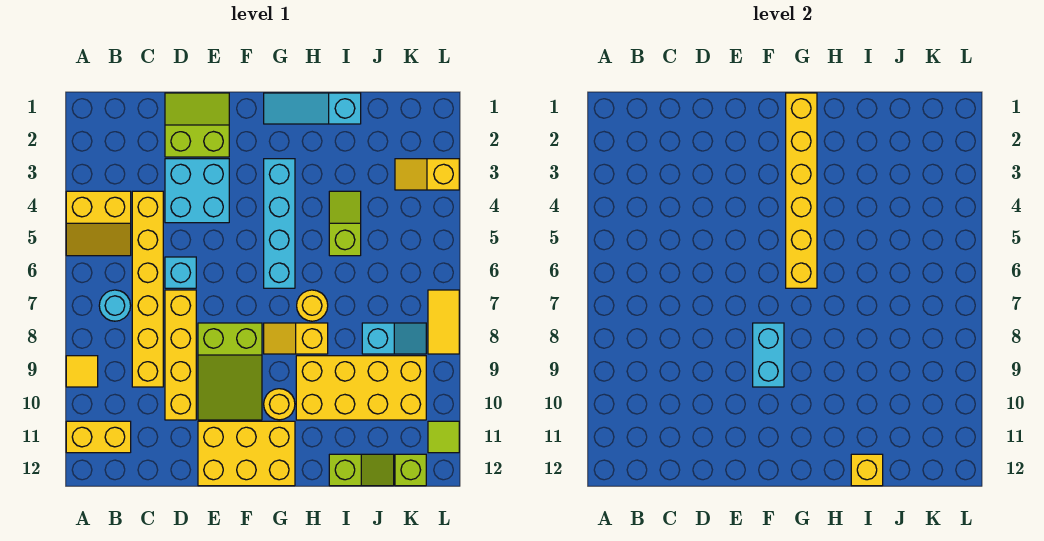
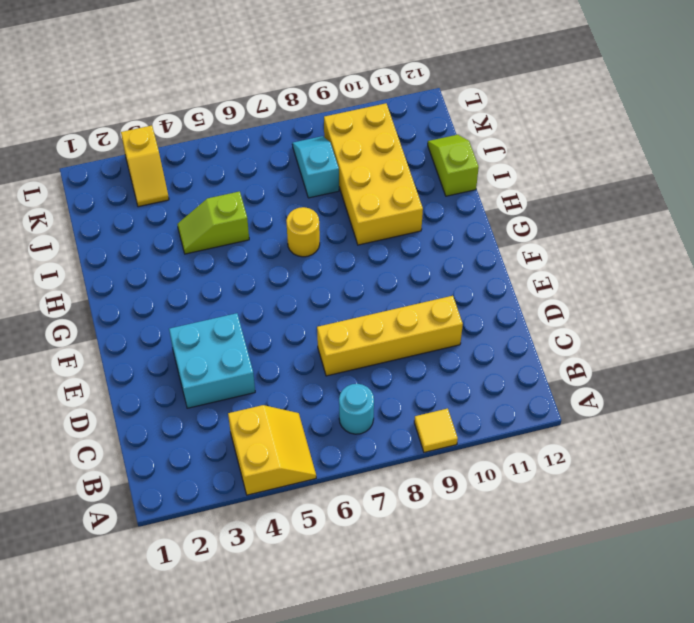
none -> yellow 1x2 brick [66,421,131,453]
none -> yellow 1x6 brick [132,191,163,387]
none -> lime 2x2 slope [165,93,229,157]

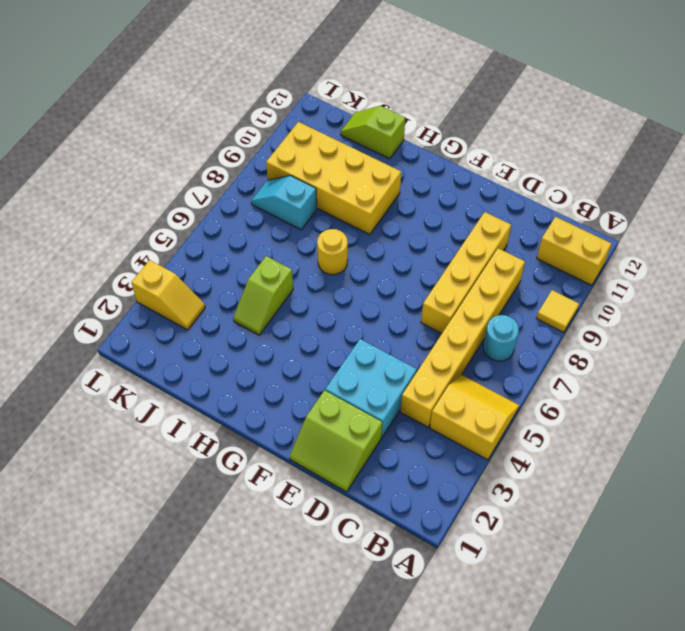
none -> cyan 1x1 brick [165,257,196,288]
none -> lime 2x3 slope [198,323,262,420]
none -> yellow 2x3 brick [198,421,295,486]

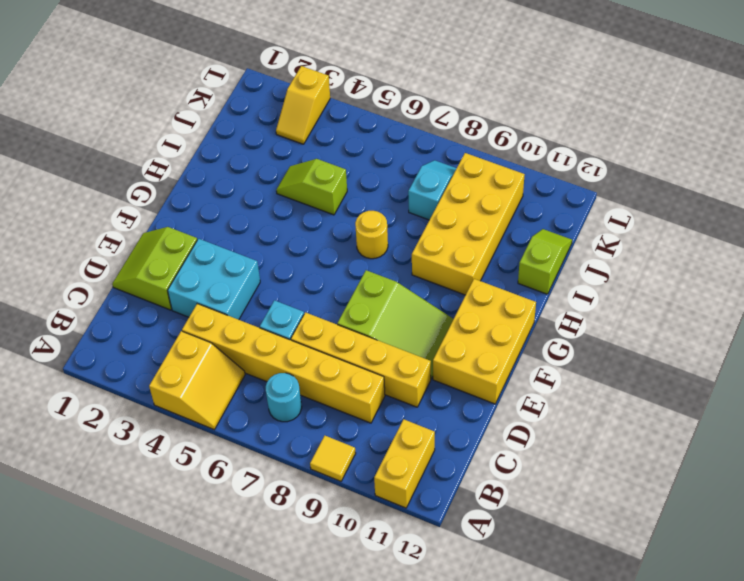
none -> cyan 1x3 slope [264,93,361,124]
none -> cyan 1x4 brick [264,159,295,288]
none -> yellow 1x2 slope [264,323,328,354]

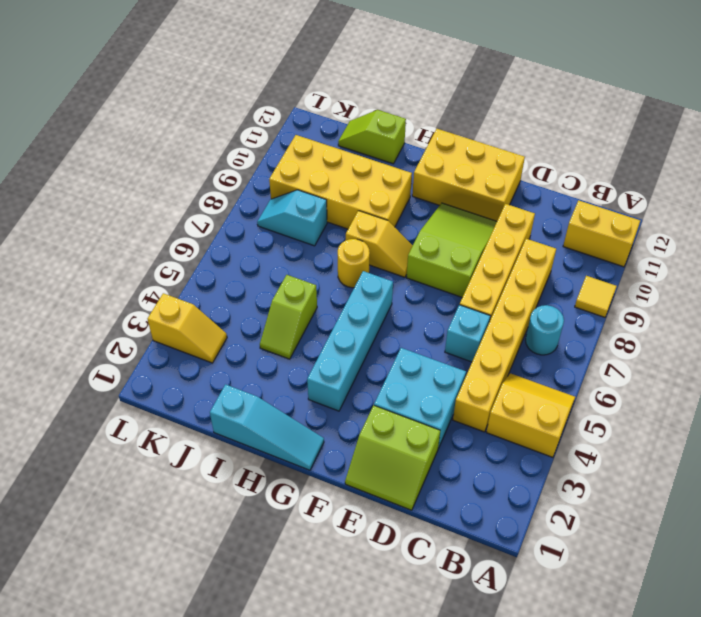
none -> yellow 1x1 round brick [264,389,295,420]
none -> lime 1x1 brick [395,454,426,486]
none -> yellow 1x2 tile [428,290,459,354]

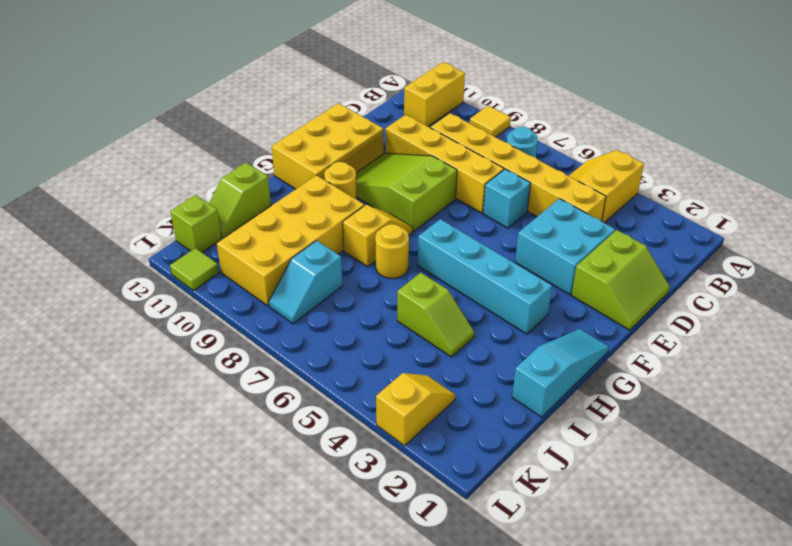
none -> yellow 1x2 tile [428,290,459,354]
none -> cyan 1x2 brick [753,323,784,387]
none -> yellow 1x6 brick [786,93,817,288]

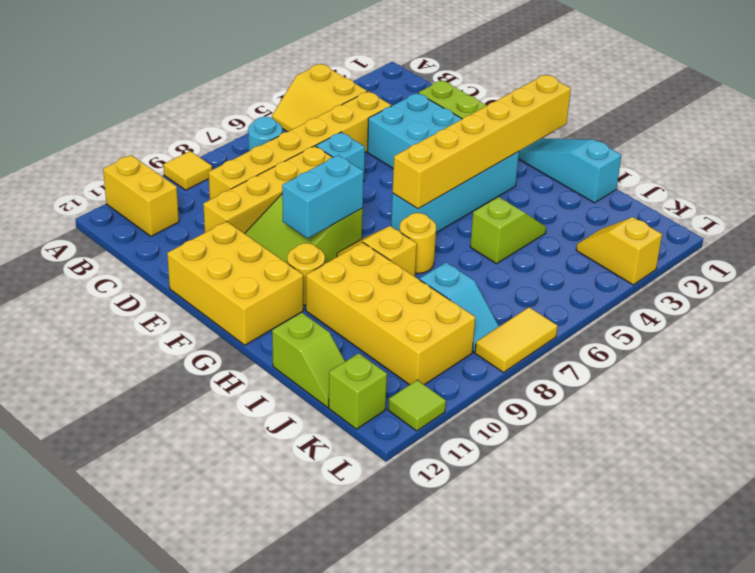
none -> yellow 1x1 brick [851,454,883,486]

